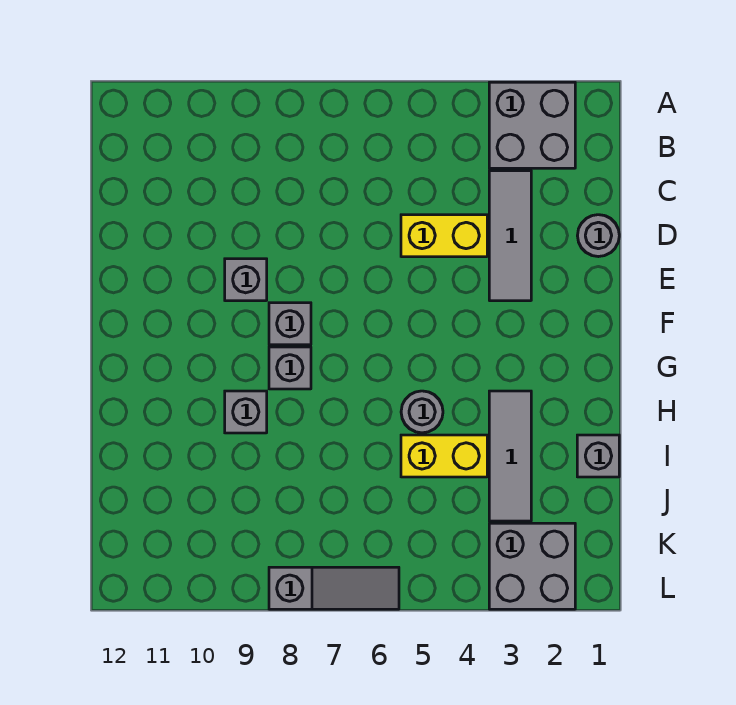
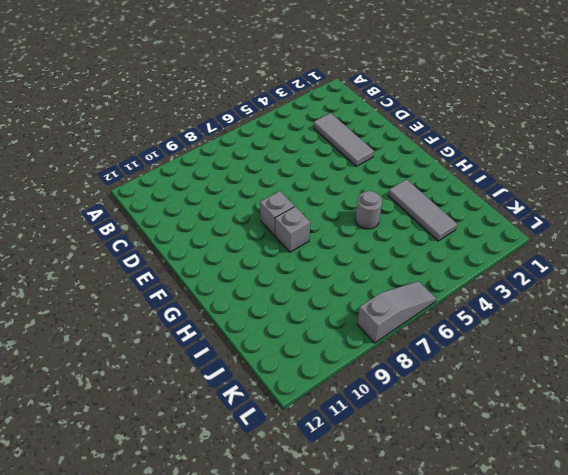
none -> grey 2x2 brick [489,82,575,168]
none -> grey 1x1 round brick [577,215,619,257]
none -> yellow 1x2 brick [401,215,487,257]

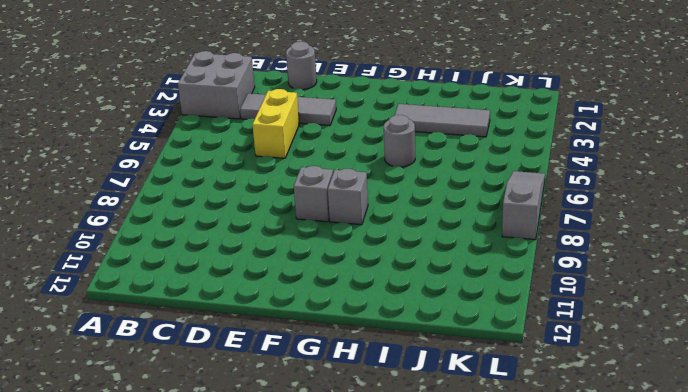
none -> grey 1x1 brick [225,259,267,301]
none -> grey 1x1 brick [225,391,267,433]
none -> grey 1x1 brick [577,435,619,477]

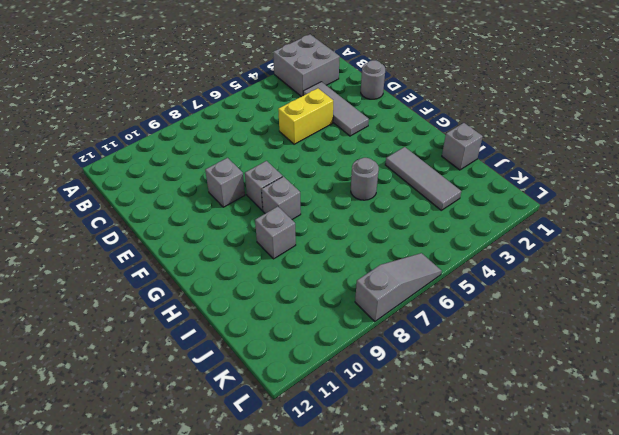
none -> yellow 1x2 brick [401,435,487,477]
none -> grey 2x2 brick [489,523,575,609]

